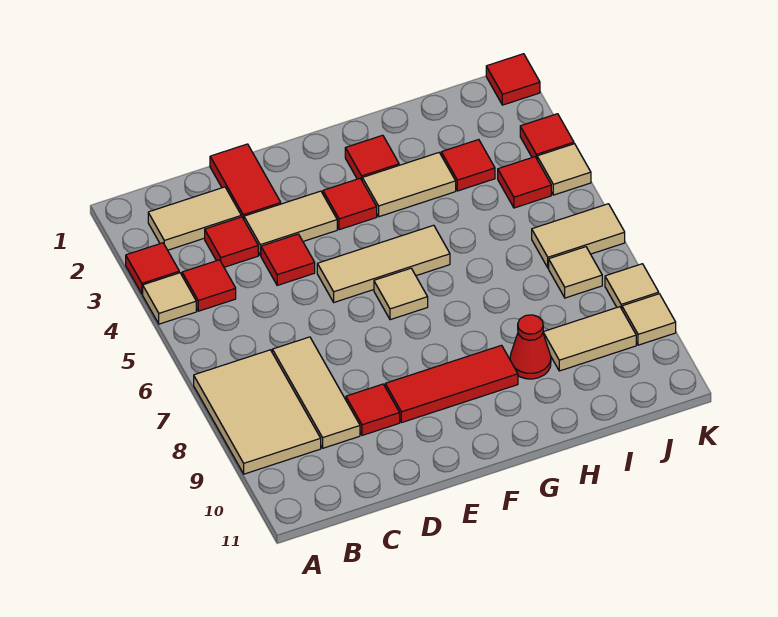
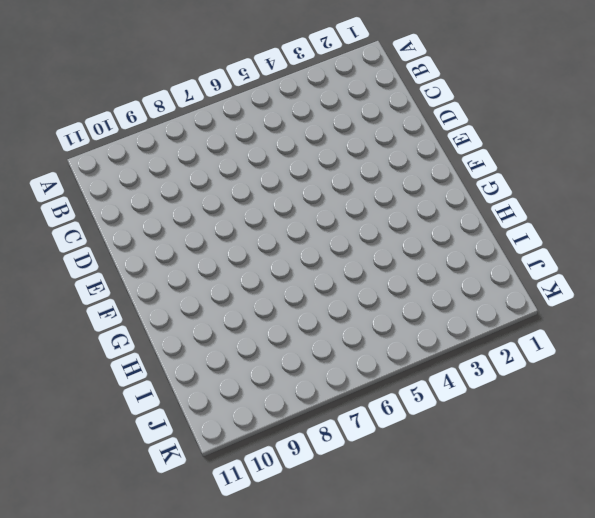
none -> red 1x1 tile [126,243,179,294]
none -> tan 1x1 tile [143,273,196,324]
none -> tan 2x3 tile [194,350,321,474]

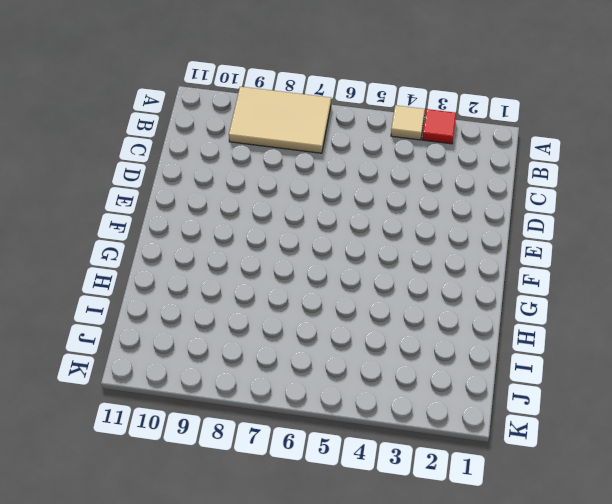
none -> tan 1x2 tile [148,187,241,250]
none -> red 1x1 tile [182,260,236,311]
none -> red 1x1 tile [205,217,258,267]

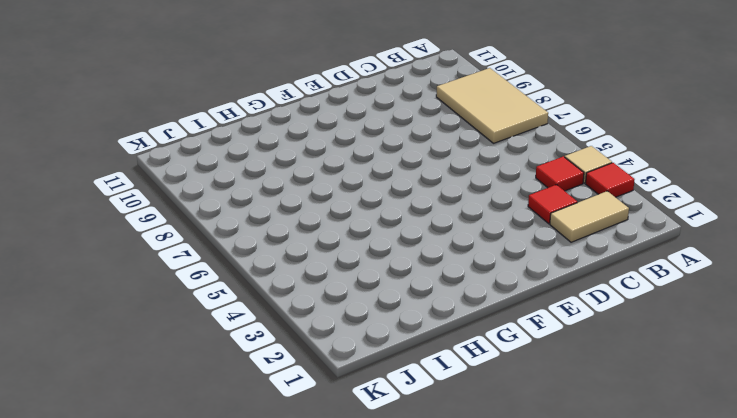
none -> tan 1x3 tile [272,337,360,448]
none -> red 1x2 tile [210,144,281,219]
none -> tan 1x2 tile [244,191,337,255]

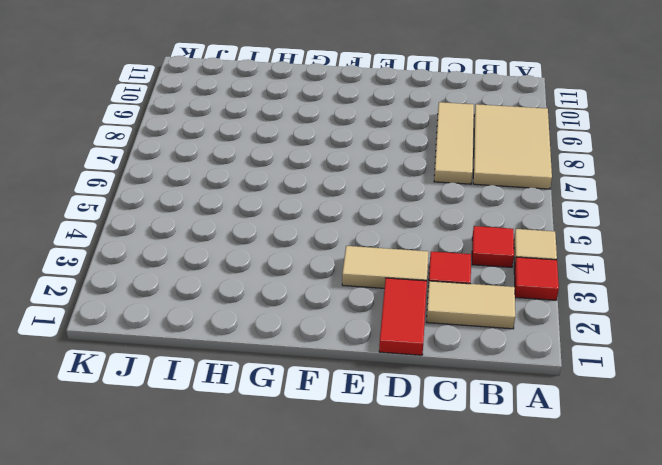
none -> red 1x1 tile [261,234,315,285]
none -> red 1x1 tile [346,384,400,435]
none -> tan 1x3 tile [317,225,450,302]

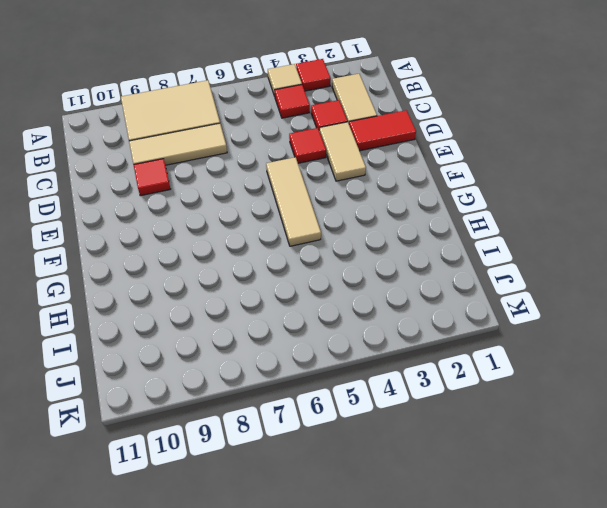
none -> red 1x3 tile [385,345,518,423]
none -> red 1x1 tile [323,178,377,230]
none -> tan 1x1 tile [374,268,428,320]

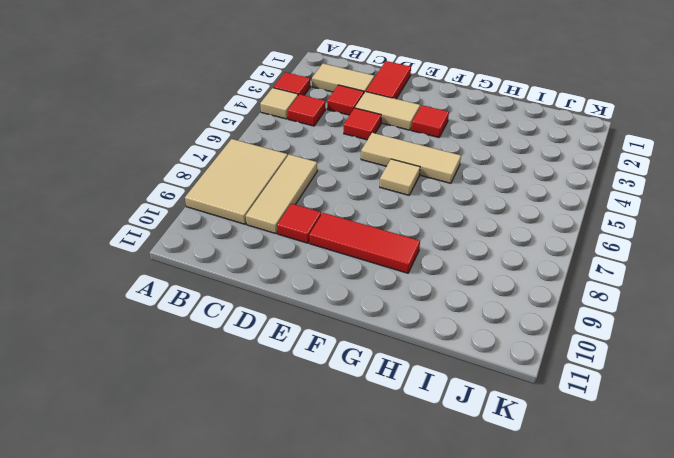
none -> red 1x1 tile [345,135,399,180]
none -> tan 1x2 tile [362,153,456,217]
none -> red 1x1 cone [510,315,551,379]

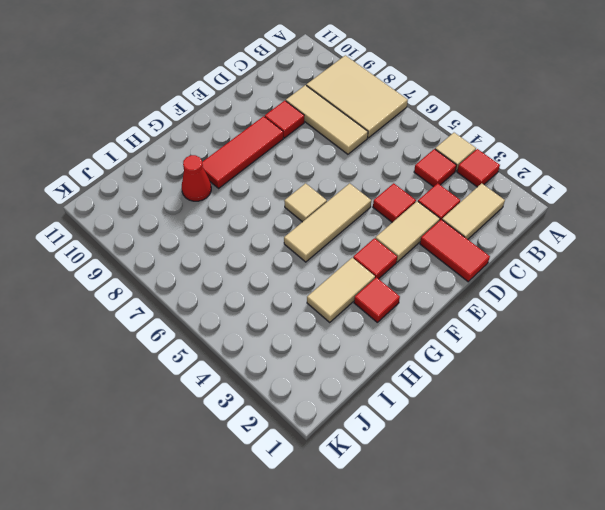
none -> red 1x1 tile [441,140,495,191]
none -> tan 1x2 tile [543,307,636,371]
none -> red 1x1 tile [498,157,551,208]

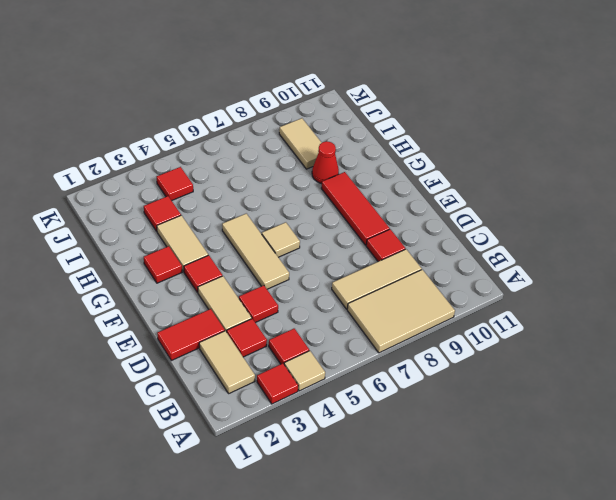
none -> tan 1x2 tile [532,204,625,268]
none -> tan 1x1 tile [549,247,602,298]
none -> red 1x1 tile [486,54,540,105]

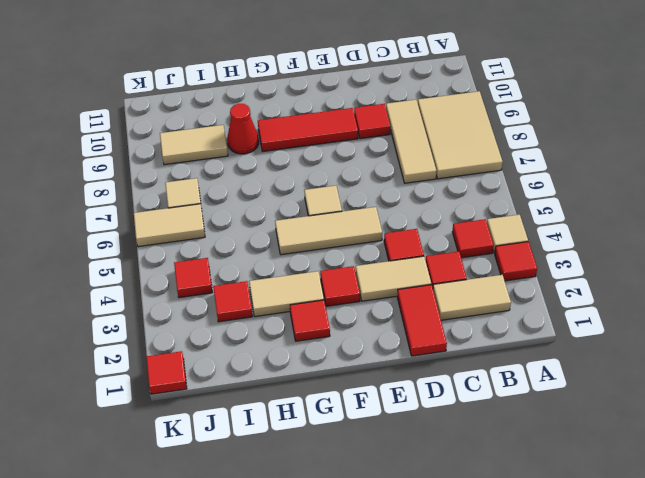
none -> red 1x1 tile [520,114,574,159]
none -> tan 1x1 tile [537,144,591,195]
none -> tan 1x1 tile [605,264,659,309]

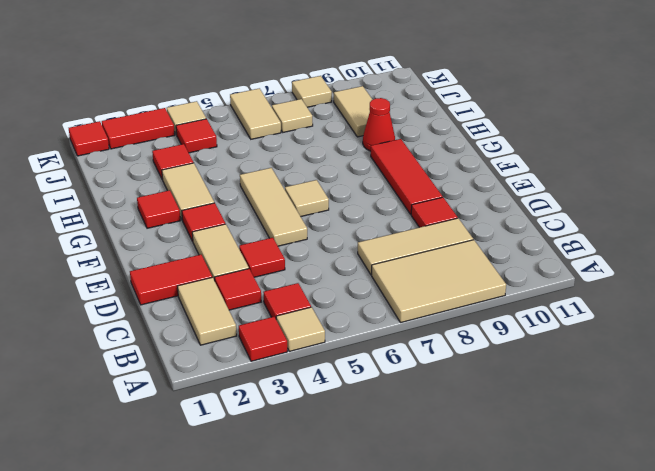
red 1x2 tile [102,108,175,149] -> red 1x1 tile [520,114,574,159]
none -> tan 1x1 tile [622,294,676,345]

